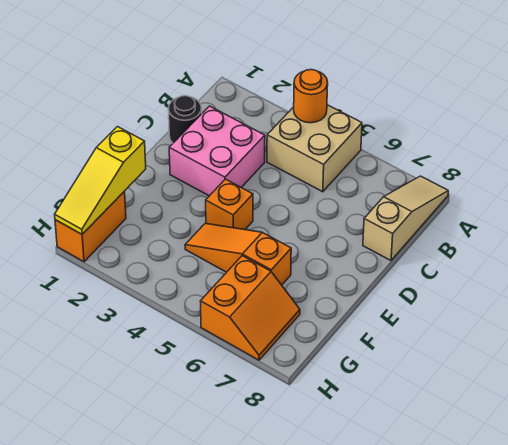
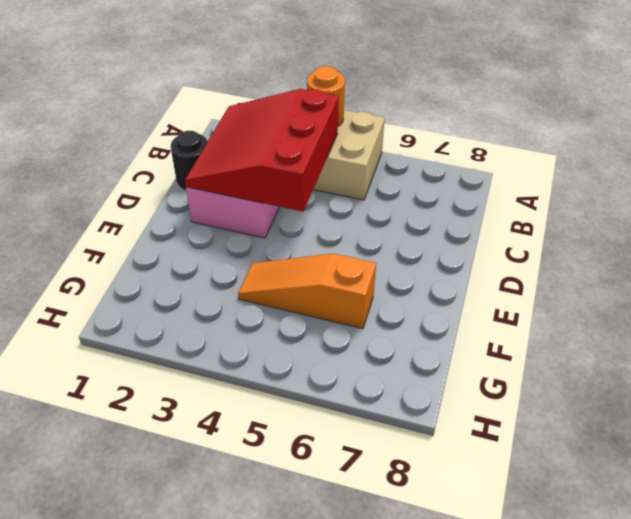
red 3x3 slope [185,89,339,212] -> none
none -> tan 1x3 slope [363,176,448,260]
none -> orange 1x1 brick [206,179,253,230]

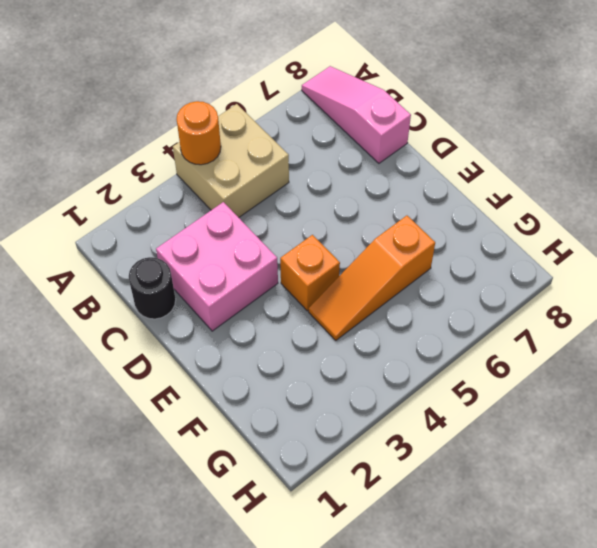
pink 1x3 slope [302,66,411,163] -> tan 1x3 slope [363,176,448,260]
none -> orange 1x2 brick [55,191,126,262]
none -> orange 2x2 slope [201,256,300,360]

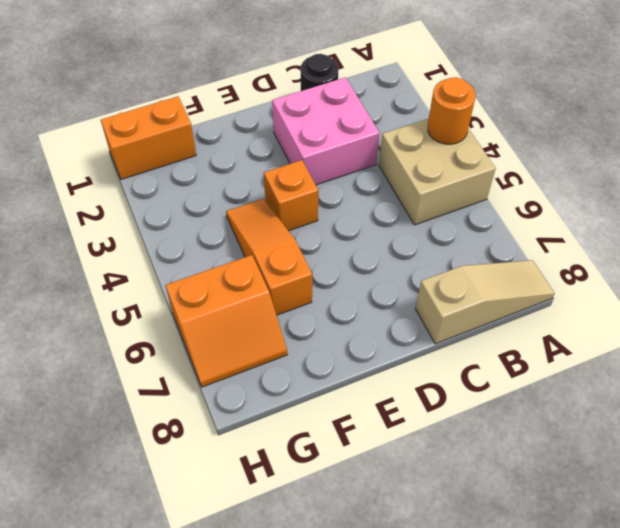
none -> yellow 1x3 slope [55,127,146,234]

